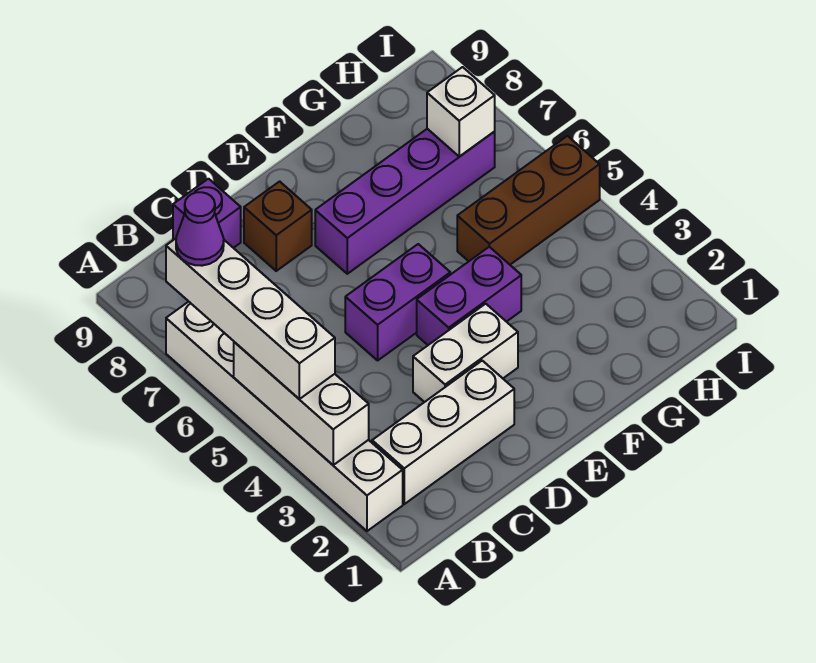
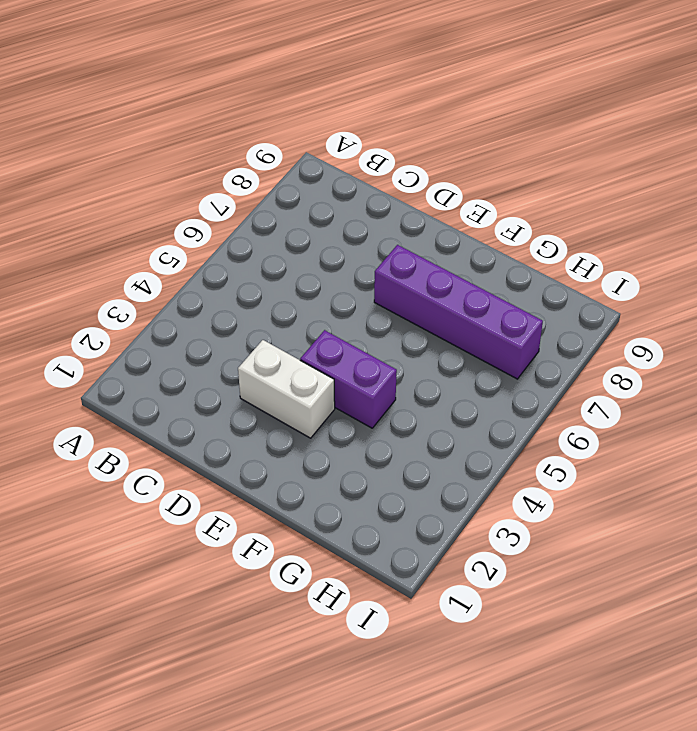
none -> white 1x6 brick [166,302,403,531]
none -> white 1x3 brick [372,361,514,504]
none -> purple 1x1 brick [173,179,241,248]

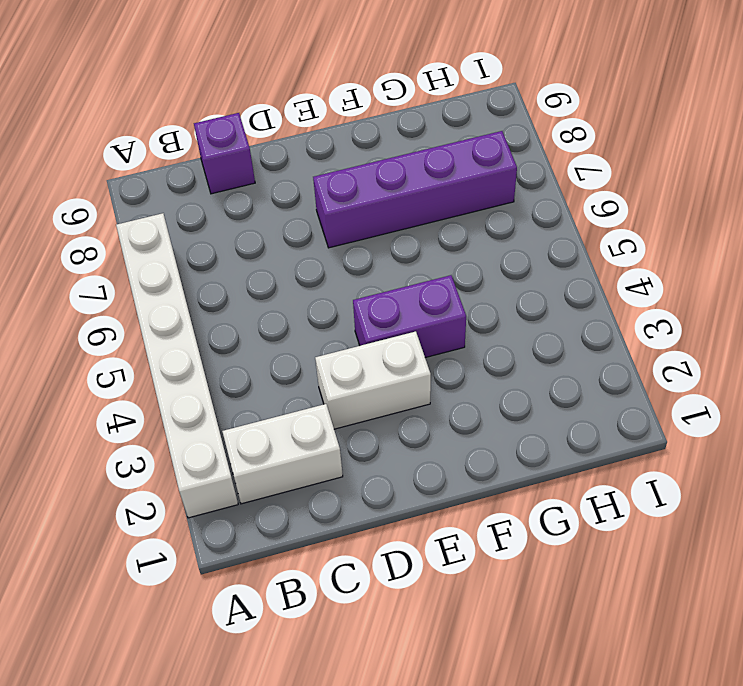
white 1x2 brick [222,404,343,504] -> white 1x3 brick [372,361,514,504]
none -> purple 1x2 brick [345,244,450,360]
none -> brown 1x1 brick [244,181,312,271]
none -> brown 1x3 brick [457,136,600,265]

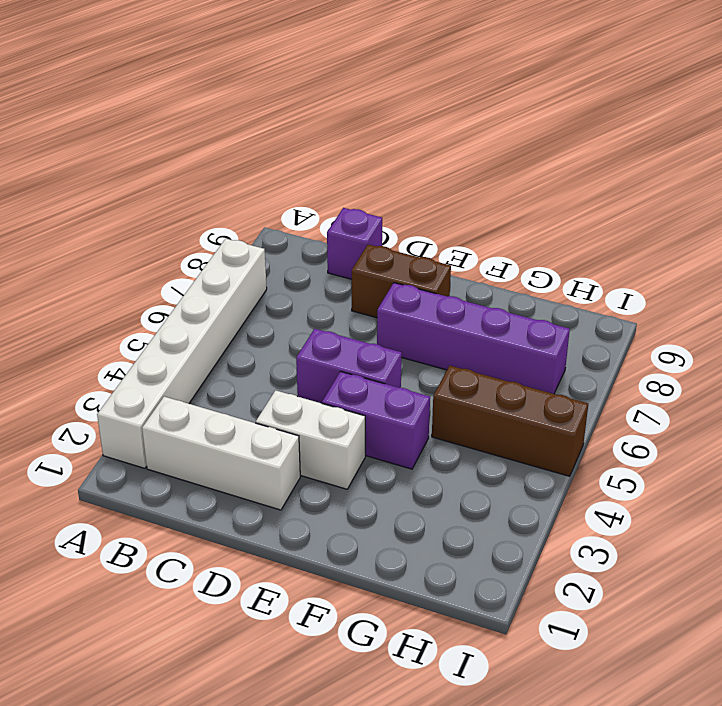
brown 1x2 brick [352,244,451,318] -> brown 1x1 brick [244,181,312,271]
none -> white 1x3 brick [234,342,369,465]
none -> white 1x1 brick [427,67,495,157]
none -> white 1x4 brick [166,239,335,399]

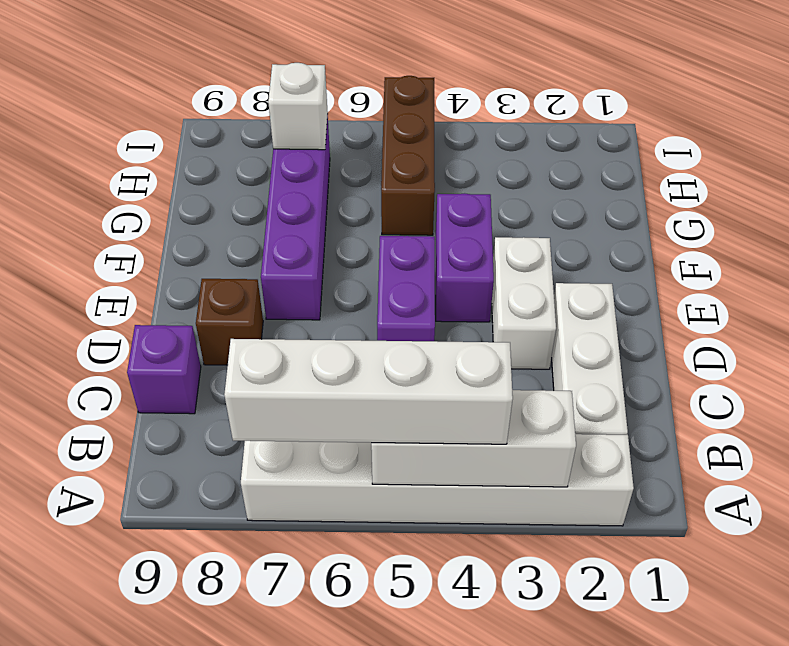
none -> purple 1x1 cone [176,192,224,266]

